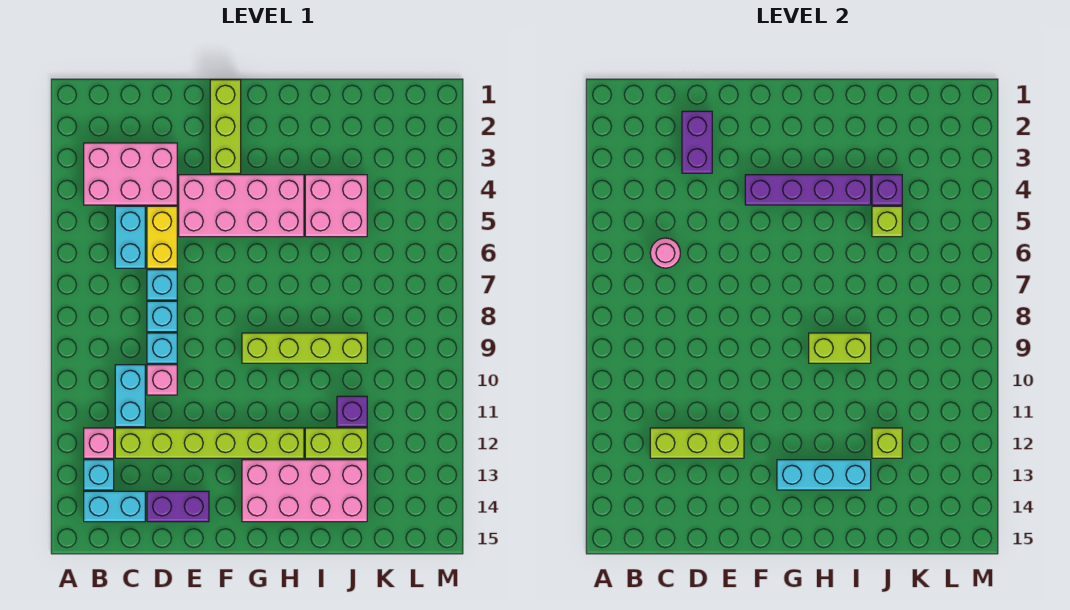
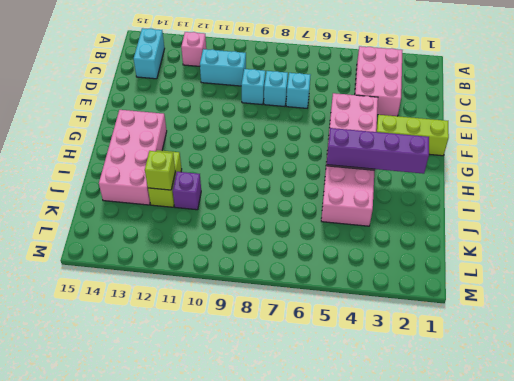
purple 1x4 brick [327,128,429,174] -> purple 1x4 brick turned to [745,175,871,205]
none -> cyan 1x1 brick [84,460,114,490]
none -> cyan 1x2 brick [115,206,145,268]
none -> lime 1x6 brick [115,428,304,458]

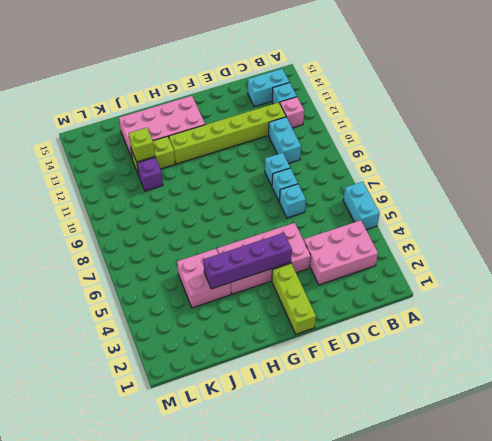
cyan 1x2 brick [343,182,380,230] -> cyan 1x2 brick moved to [115,206,145,268]
none -> yellow 1x2 brick [147,206,177,268]
none -> pink 1x1 brick [147,365,177,395]
none -> purple 1x2 brick [147,491,209,522]

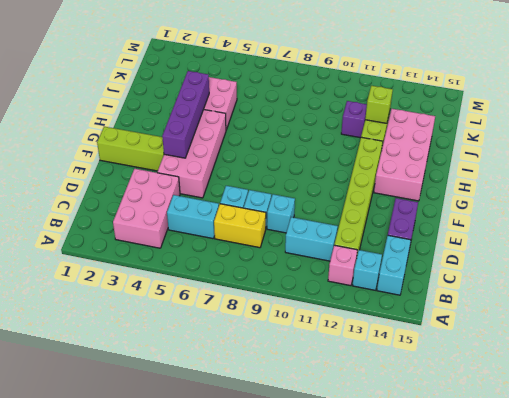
yellow 1x2 brick [214,204,266,248] -> yellow 1x2 brick moved to [147,206,177,268]
none -> pink 1x1 brick [147,365,177,395]
none -> lime 1x4 brick [242,333,367,363]
none -> pink 1x1 round brick [650,238,680,268]

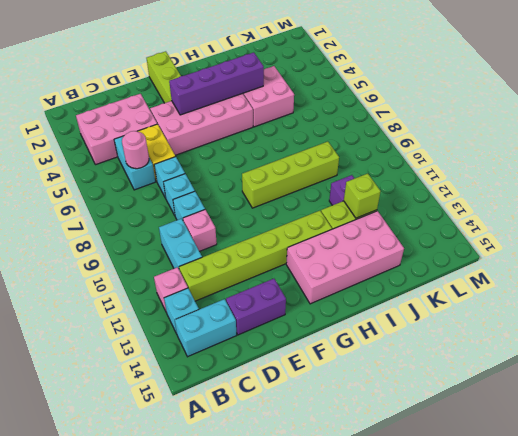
none -> lime 1x3 brick [650,428,744,458]
none -> purple 1x2 brick [682,111,712,173]
none -> cyan 1x3 brick [777,460,871,490]

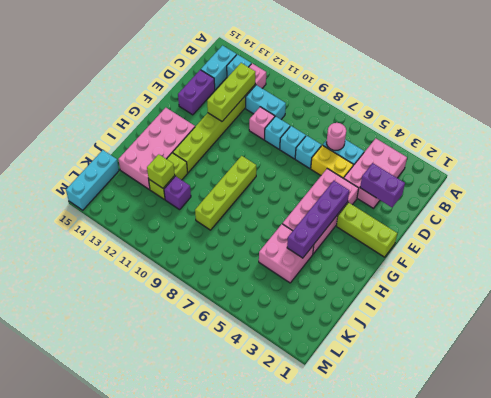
cyan 1x3 brick [66,150,119,210] -> cyan 1x3 brick moved to [777,460,871,490]
none -> lime 1x2 brick [809,333,871,363]
none -> purple 1x1 brick [872,175,902,205]
none -> lime 1x1 brick [872,206,902,237]

